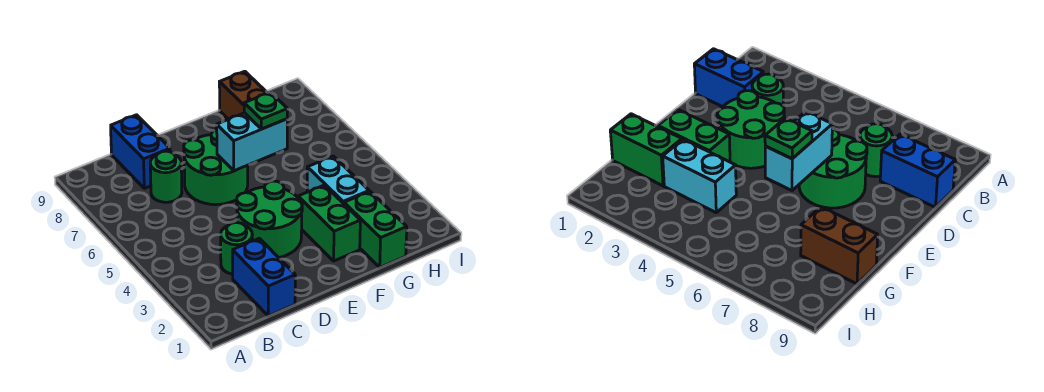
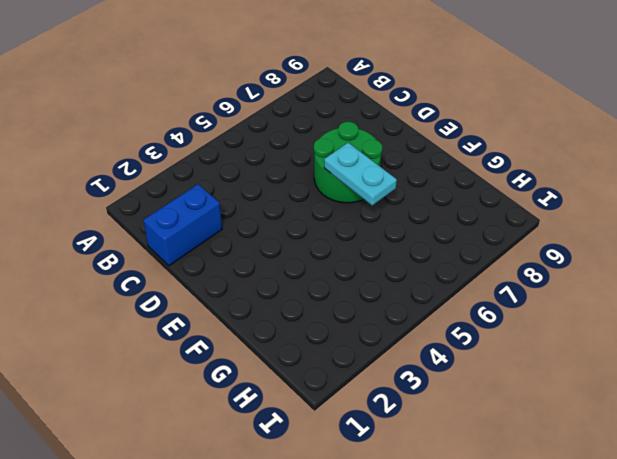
cyan 1x2 plate [324,143,397,205] -> cyan 1x2 brick [217,113,287,171]
none -> green 1x1 round brick [221,223,252,274]
none -> green 1x1 round brick [150,151,182,202]
none -> blue 1x2 brick [111,115,170,188]

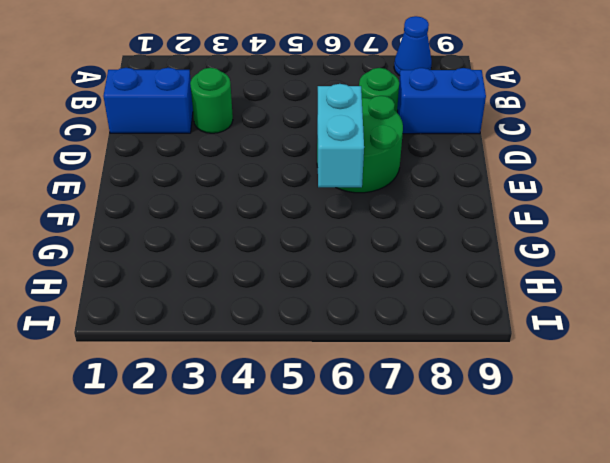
blue 1x1 cone [394,16,432,76] -> none
none -> green 2x2 round brick [237,181,302,258]
none -> green 1x2 brick [298,185,360,261]
none -> green 1x2 brick [344,192,407,267]

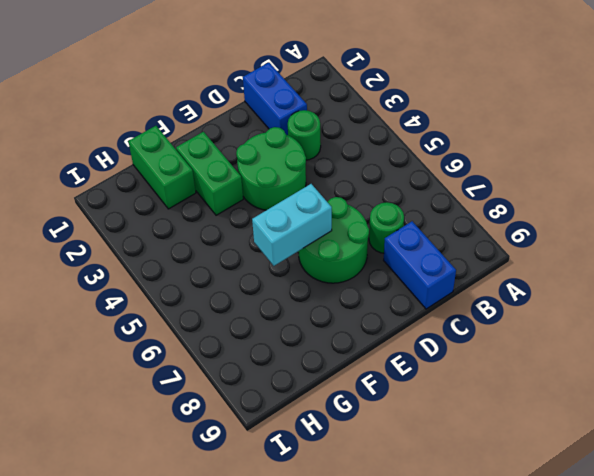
none -> cyan 1x2 brick [307,156,369,204]
none -> brown 1x2 brick [219,71,267,119]
none -> green 1x1 plate [244,92,288,129]

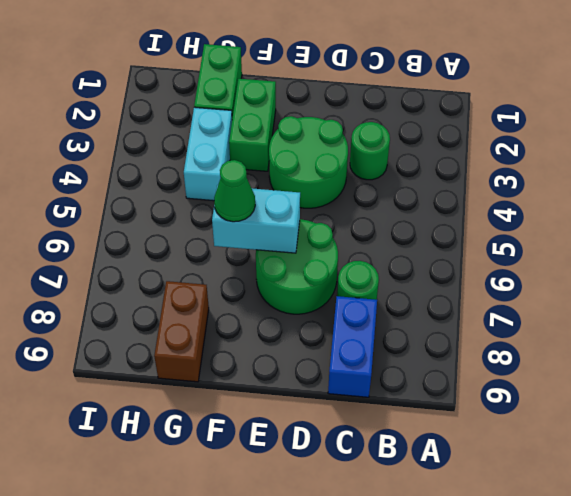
green 1x1 cone [214,160,255,222] -> green 1x1 plate [244,92,288,129]
none -> blue 1x2 brick [233,238,295,316]

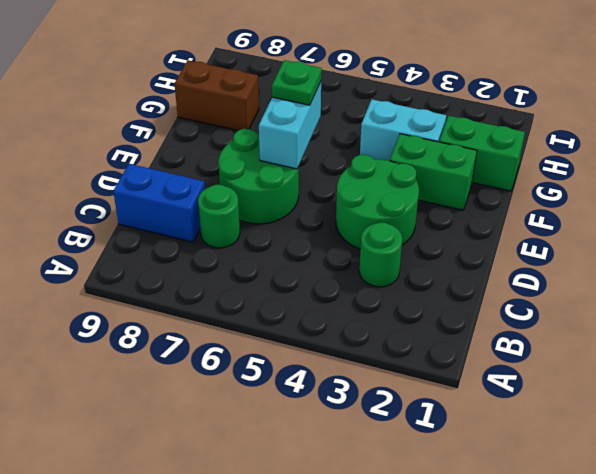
none -> blue 1x2 brick [233,238,295,316]

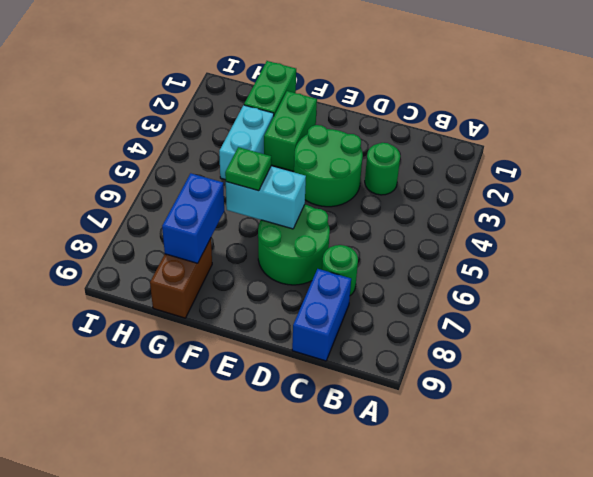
blue 1x2 brick [162,173,224,263] -> blue 1x2 brick moved to [233,238,295,316]

